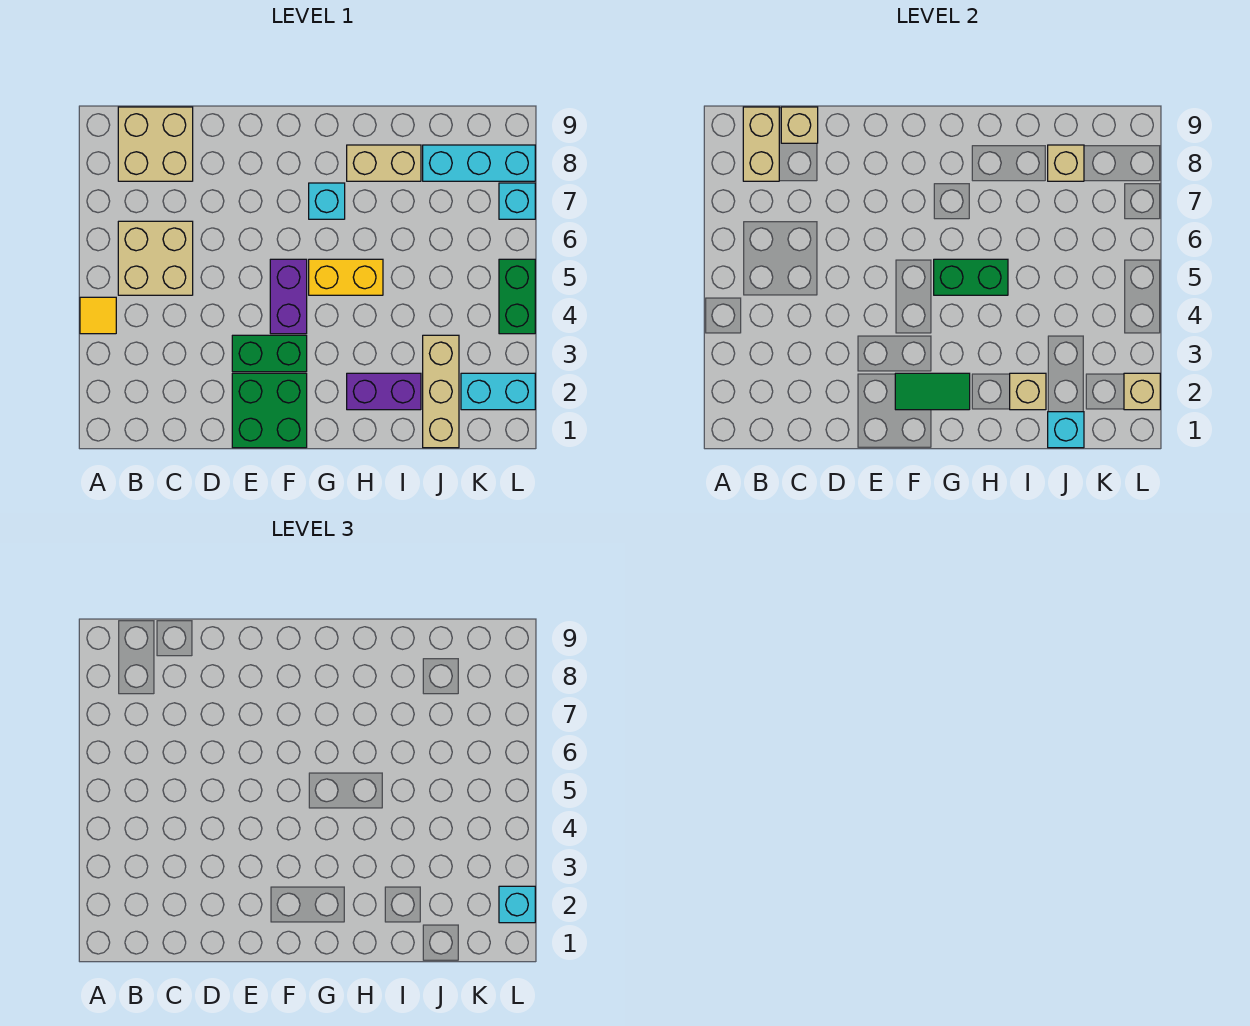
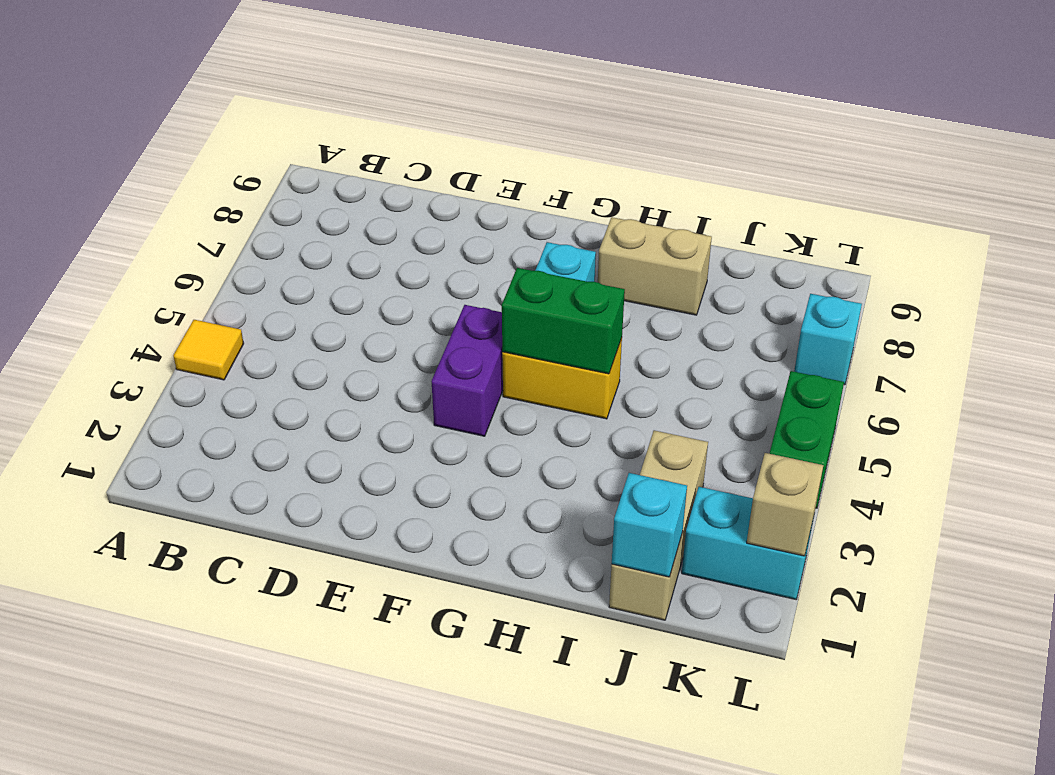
none -> tan 2x2 brick [118,221,193,295]
none -> tan 2x2 brick [118,107,193,181]
none -> green 2x2 brick [232,373,307,448]

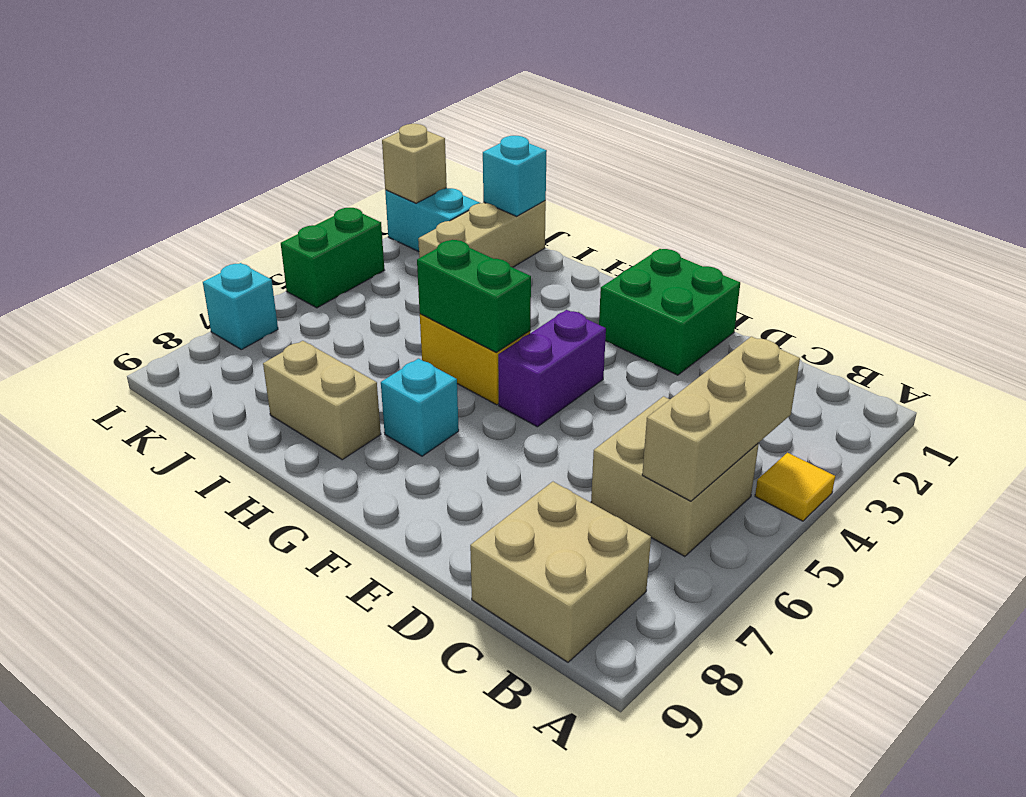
tan 1x3 brick [642,337,800,501] -> none
none -> green 1x2 brick [232,335,307,372]
none -> purple 1x2 brick [347,373,421,410]
none -> cyan 1x3 brick [423,145,535,181]

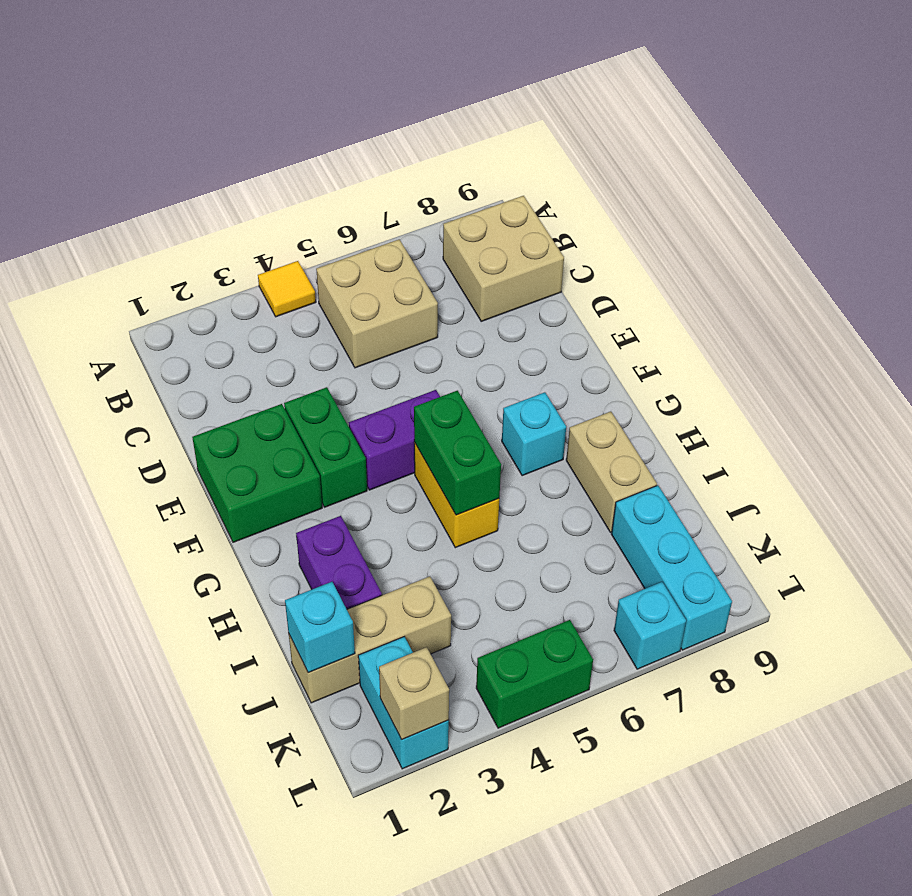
none -> tan 1x2 brick [743,107,779,181]
none -> tan 1x1 brick [781,107,818,143]
none -> green 1x2 tile [895,373,970,410]

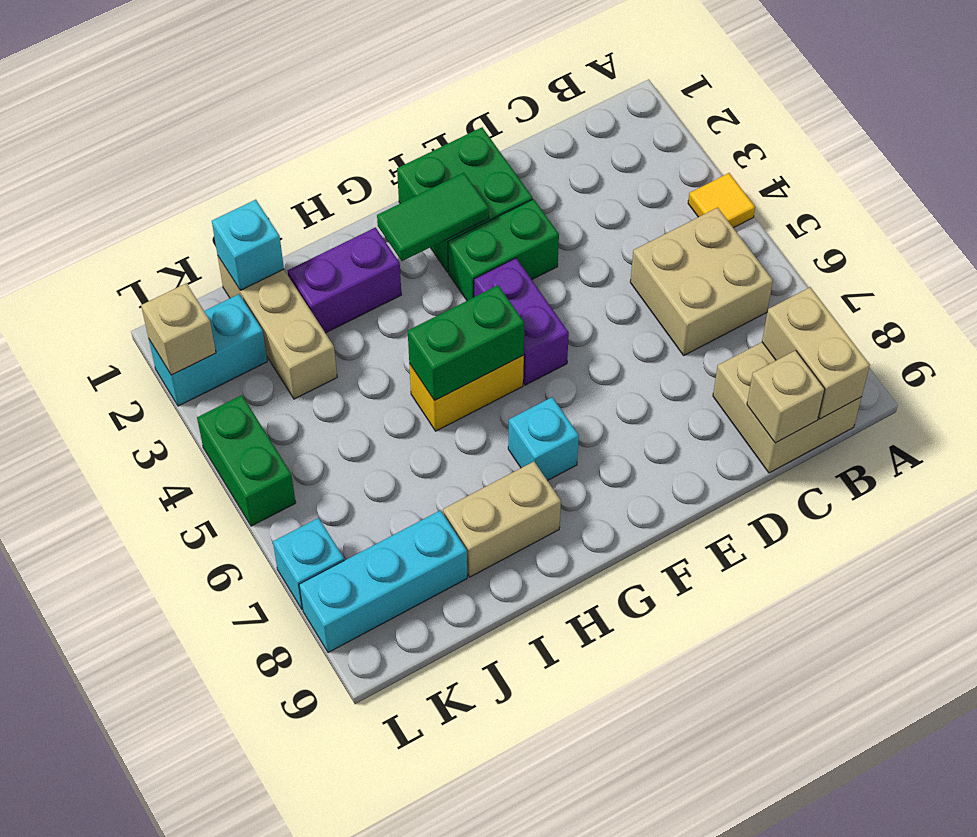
none -> tan 1x1 brick [1010,373,1046,410]
none -> tan 1x1 brick [1048,145,1084,181]
none -> cyan 1x1 brick [499,886,535,923]

